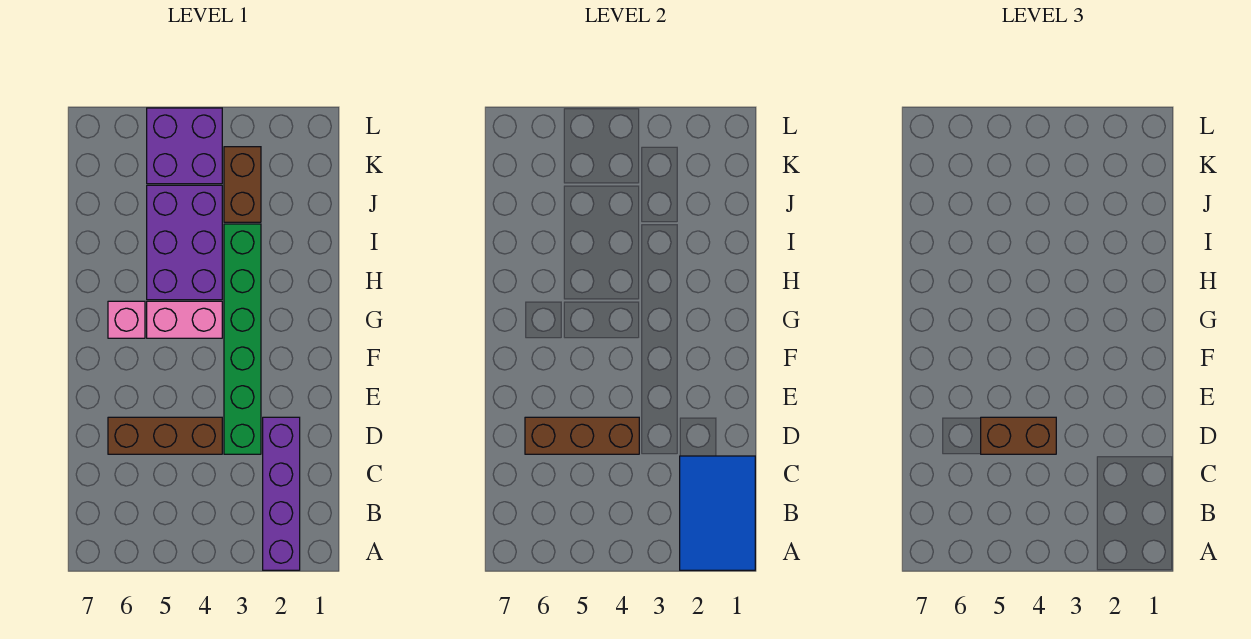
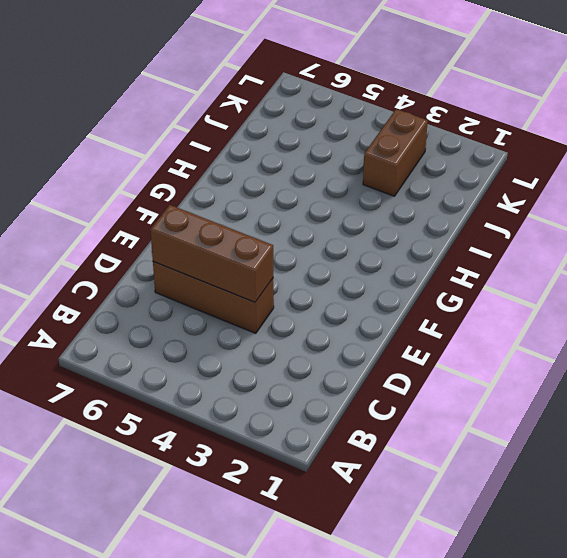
none -> purple 1x4 brick [263,417,300,570]
none -> green 1x6 brick [224,224,261,454]

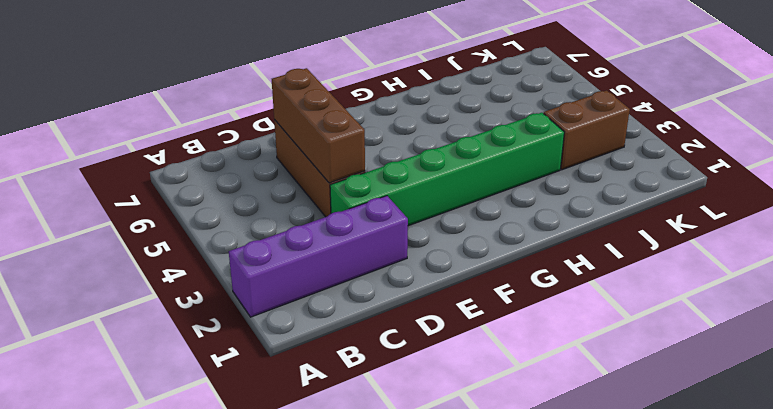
none -> pink 1x2 brick [147,301,222,338]
none -> pink 1x1 brick [108,301,145,338]

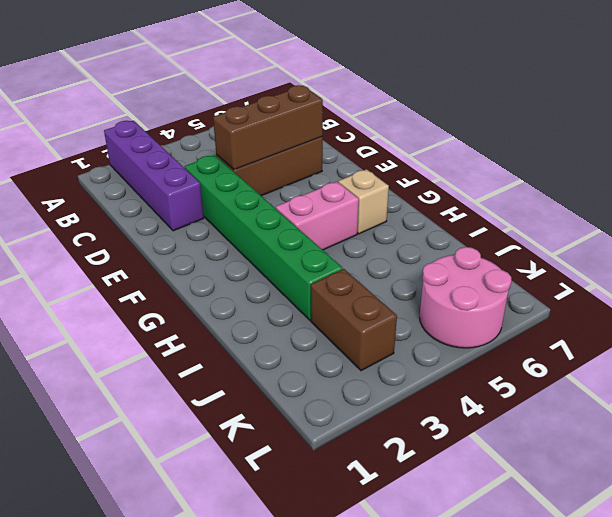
tan 1x1 brick [338,169,389,234] -> pink 1x1 brick [108,301,145,338]
pink 2x2 round brick [420,247,511,348] -> purple 2x2 brick [147,108,222,184]
none -> purple 2x3 brick [147,185,222,300]
none -> blue 2x3 tile [680,456,755,570]

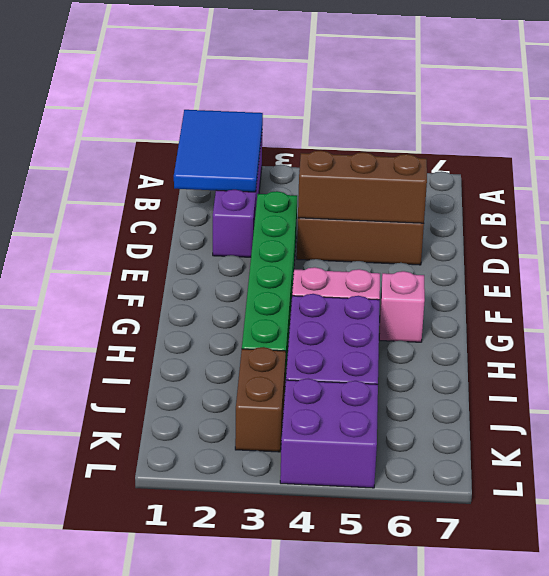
none -> brown 1x2 brick [981,417,1056,454]

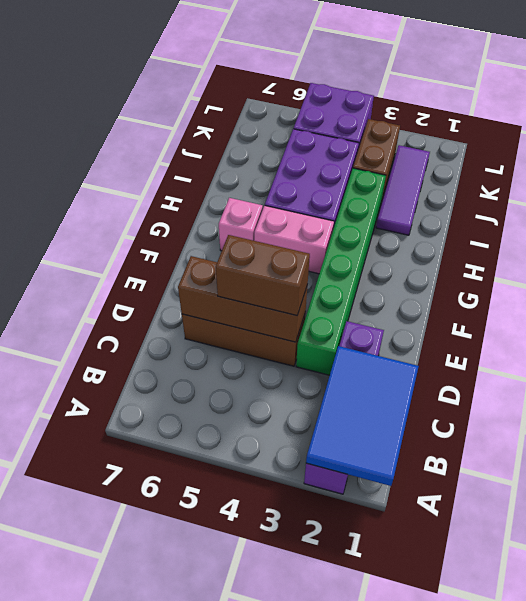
purple 1x3 tile [376,145,430,235] -> none

